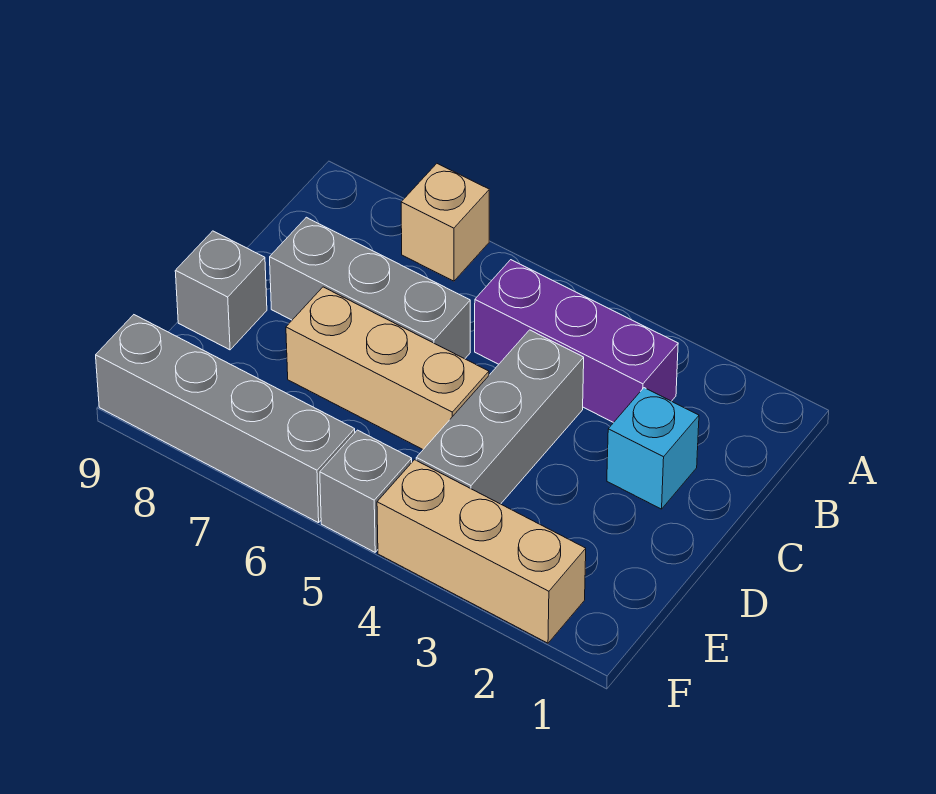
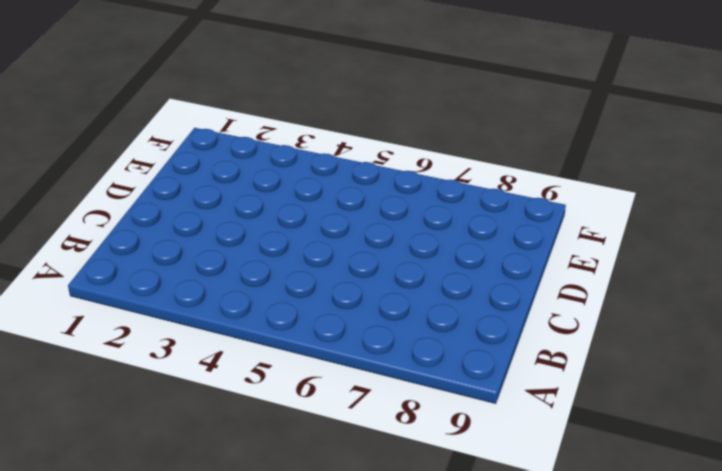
none -> tan 1x1 brick [401,164,489,281]
none -> purple 1x3 brick [475,260,678,423]

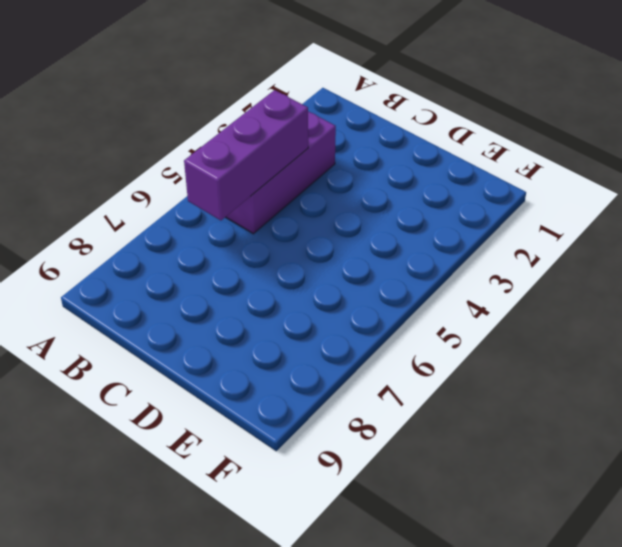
purple 1x3 brick [184,90,308,220] -> none
none -> tan 1x1 brick [401,164,489,281]
none -> cyan 1x1 brick [607,388,699,509]

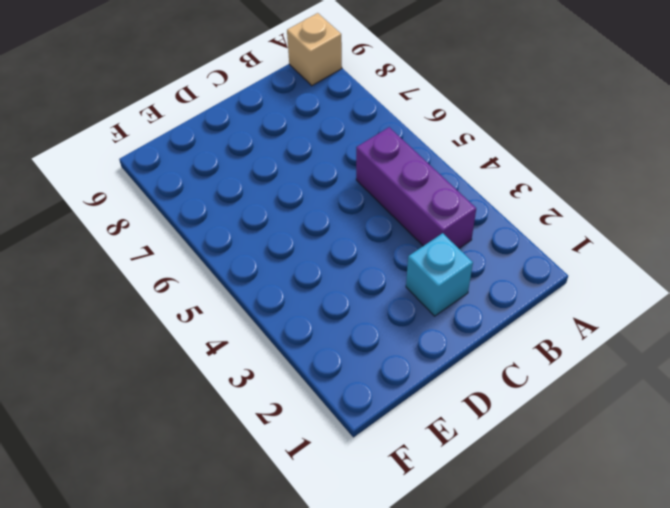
tan 1x1 brick [287,13,342,86] -> tan 1x1 brick moved to [401,164,489,281]
none -> grey 1x3 brick [416,330,584,504]
none -> grey 1x3 brick [270,217,470,359]

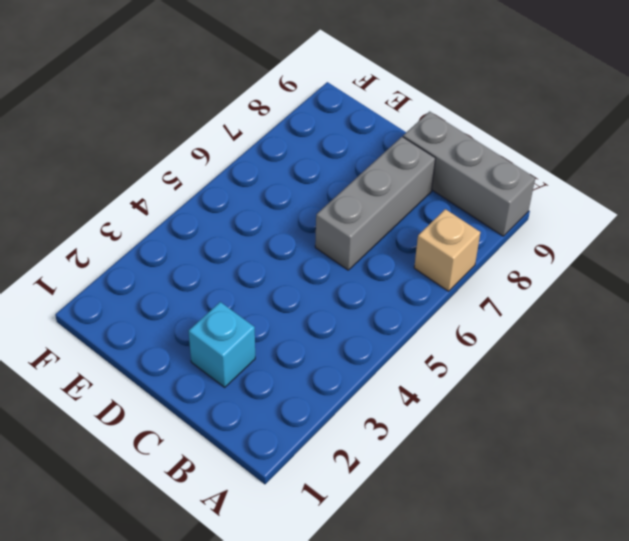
grey 1x3 brick [403,112,535,236] -> grey 1x3 brick moved to [416,330,584,504]
none -> purple 1x3 brick [475,260,678,423]
none -> tan 1x3 brick [286,287,489,449]

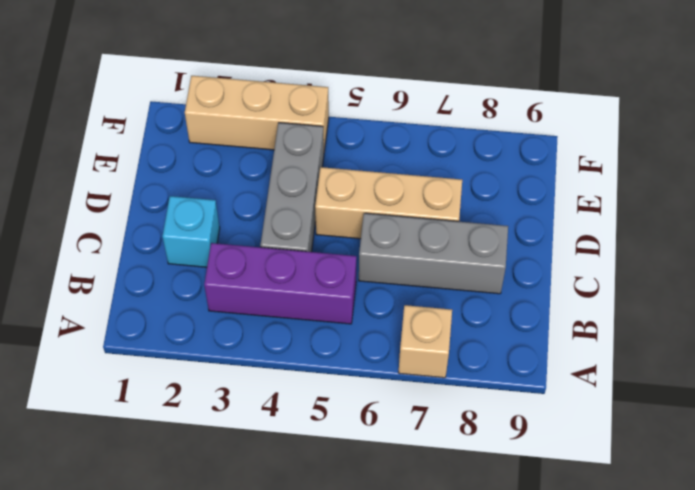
none -> grey 1x1 brick [175,231,267,350]
none -> grey 1x1 brick [320,430,412,552]

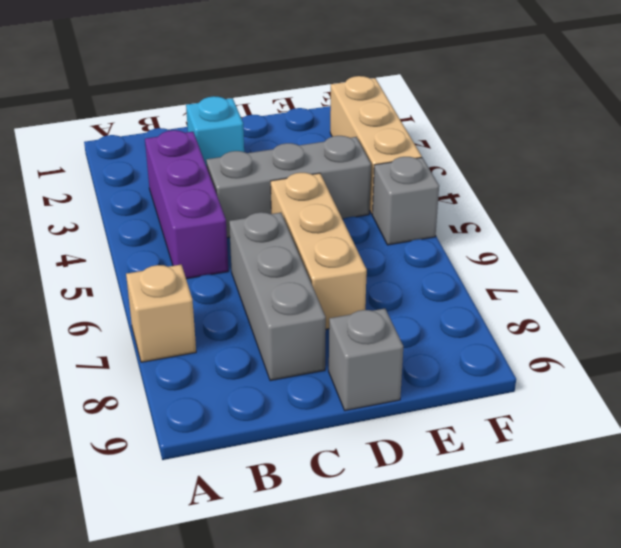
none -> grey 1x4 brick [96,315,355,523]

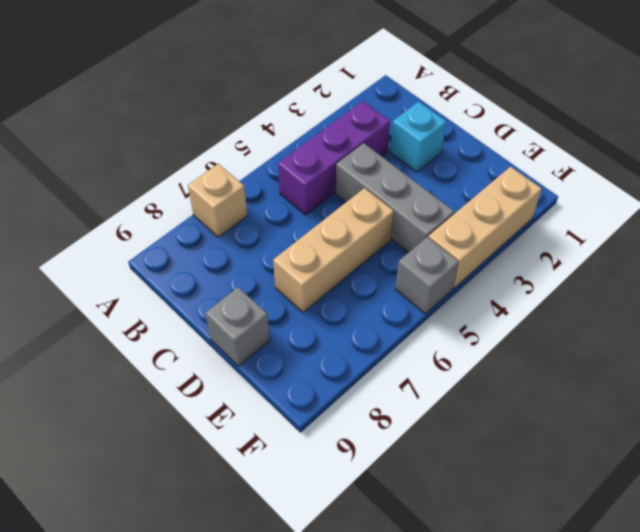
none -> grey 1x3 brick [270,217,470,359]
none -> grey 1x4 brick [96,315,355,523]

